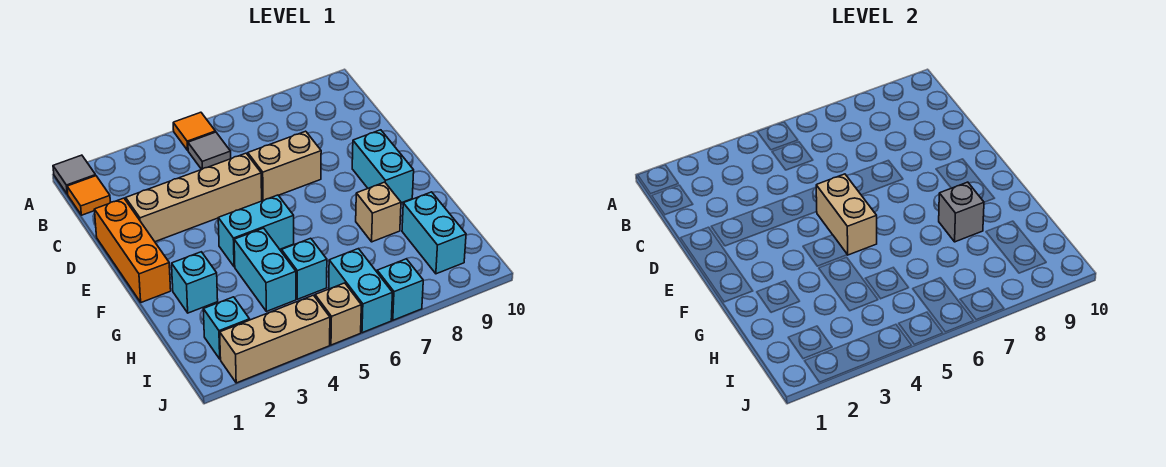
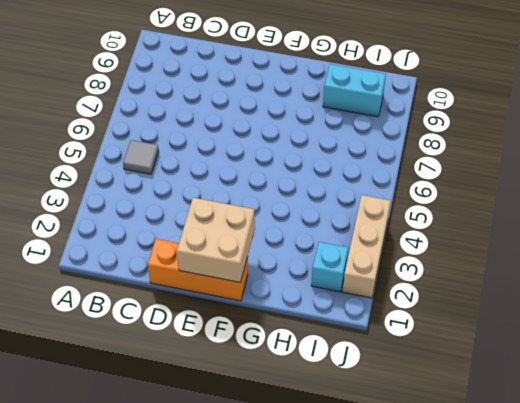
tan 2x2 brick [177,198,255,282] -> none
none -> grey 1x1 tile [53,155,96,194]
none -> orange 1x1 tile [173,112,215,150]
none -> orange 1x1 tile [67,176,110,215]

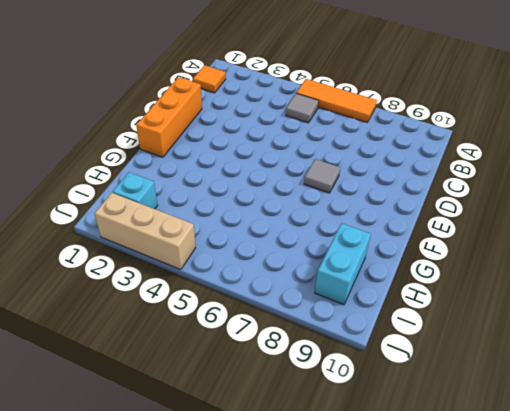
orange 1x3 tile [297,79,377,122] -> orange 1x1 tile [173,112,215,150]
grey 1x1 tile [304,159,340,193] -> grey 1x1 tile moved to [53,155,96,194]
none -> tan 1x4 brick [126,153,262,242]
none -> tan 1x2 brick [248,131,321,200]
none -> cyan 1x2 brick [352,130,414,203]

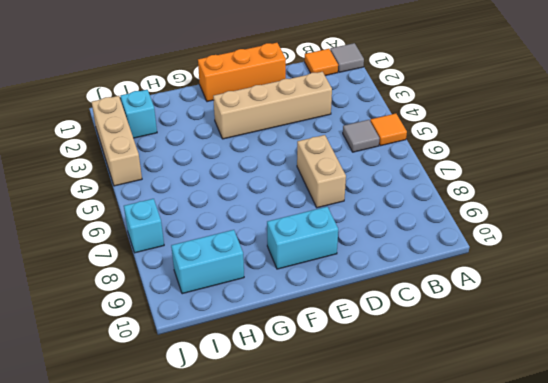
tan 1x4 brick [213,72,332,139] -> tan 1x4 brick turned to [126,153,262,242]
none -> cyan 1x2 brick [218,195,294,267]
none -> cyan 1x1 brick [172,252,218,313]
none -> cyan 1x2 brick [234,228,296,311]

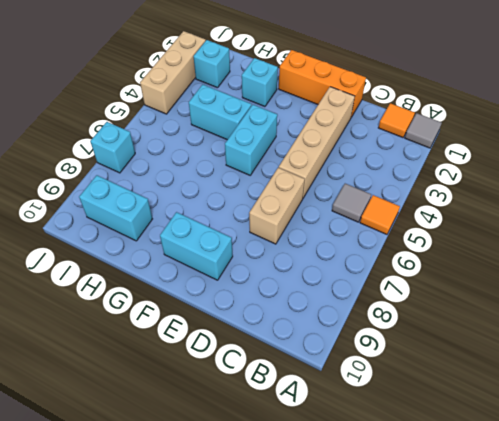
none -> tan 1x1 brick [356,182,401,242]
none -> cyan 1x1 brick [282,238,327,299]
none -> cyan 1x2 brick [329,249,393,333]

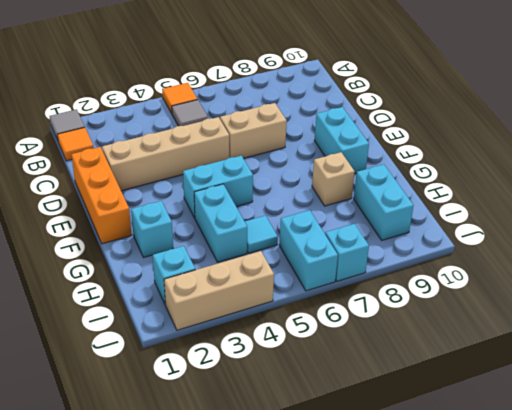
cyan 1x1 tile [245,216,278,253] -> cyan 1x1 brick [282,238,327,299]
none -> tan 1x1 brick [315,283,361,345]
none -> tan 1x2 brick [816,174,877,255]
none -> grey 1x1 brick [939,182,984,242]

